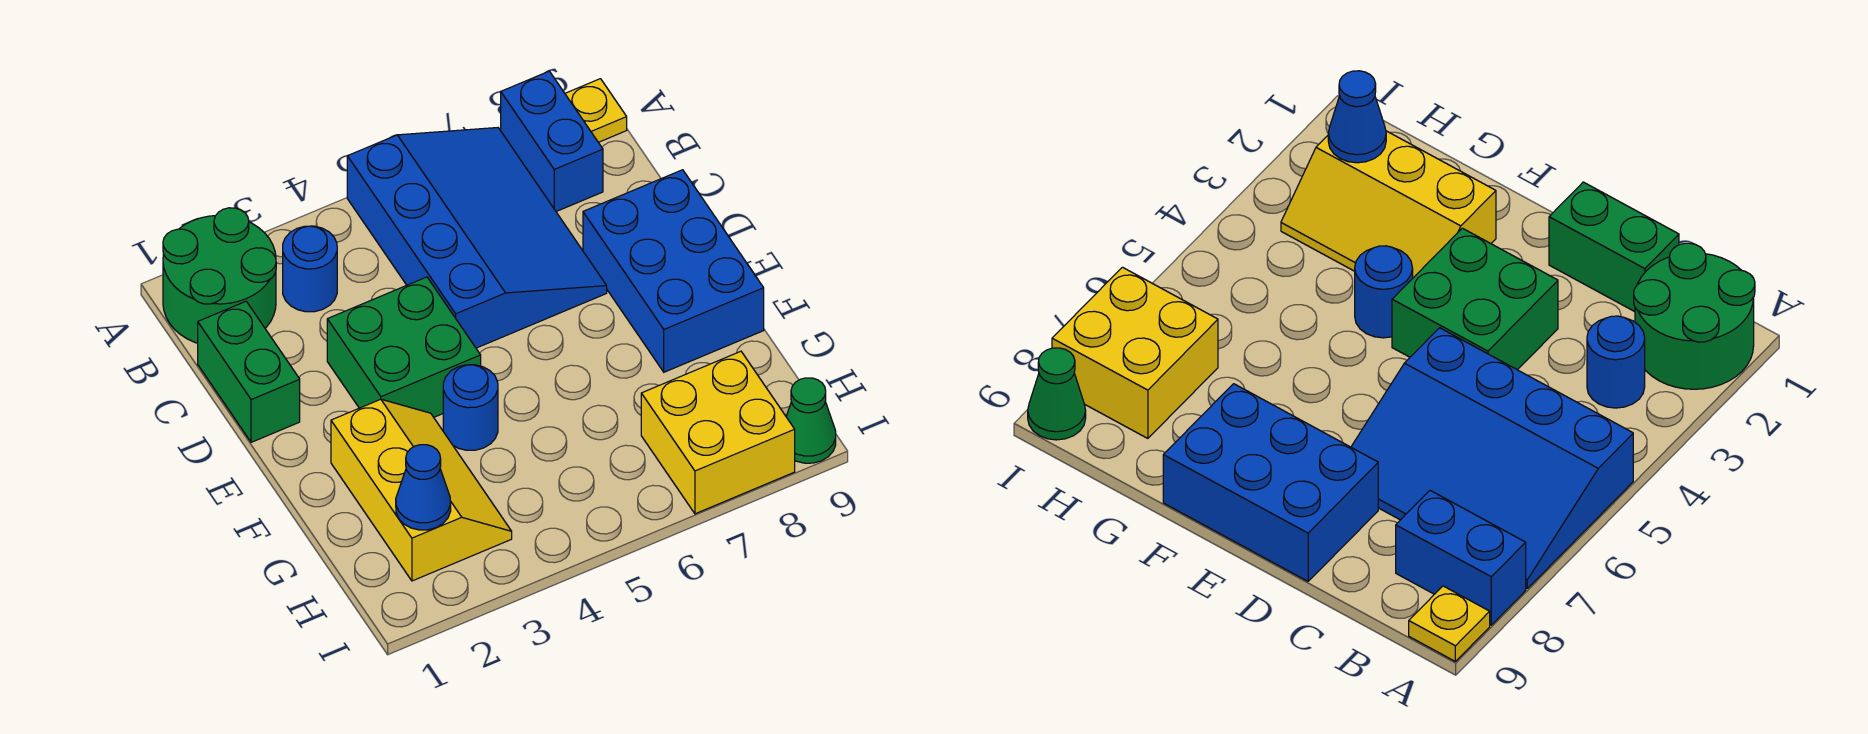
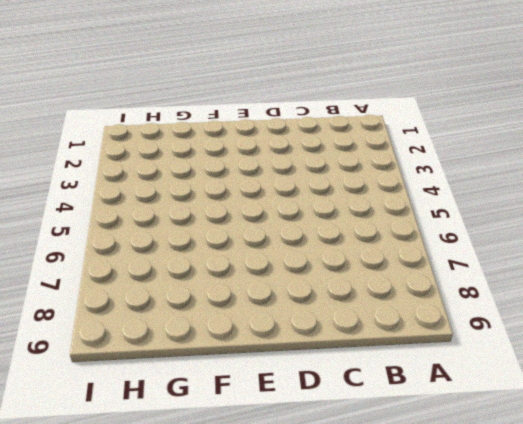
none -> green 2x2 round brick [163,208,276,343]
none -> blue 3x4 slope [347,128,607,348]
none -> blue 1x2 brick [501,71,603,212]

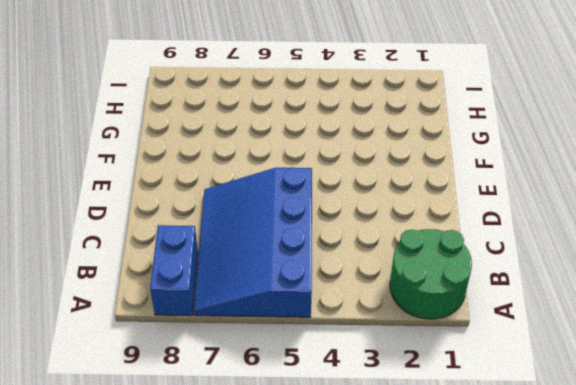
none -> yellow 1x1 plate [565,79,627,142]
none -> blue 1x1 round brick [283,226,337,312]
none -> green 1x2 brick [198,302,300,442]

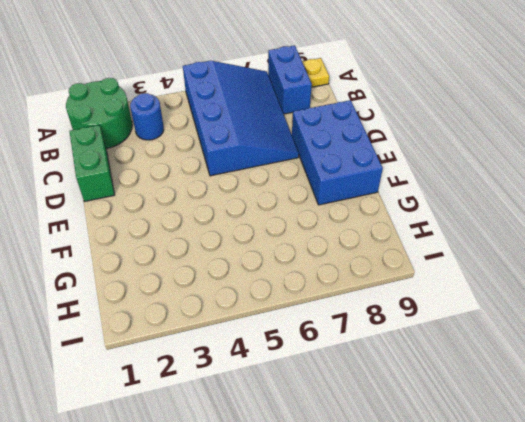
none -> green 2x2 brick [327,277,481,417]
none -> yellow 2x3 slope [331,399,512,581]
none -> blue 1x1 round brick [443,365,498,450]

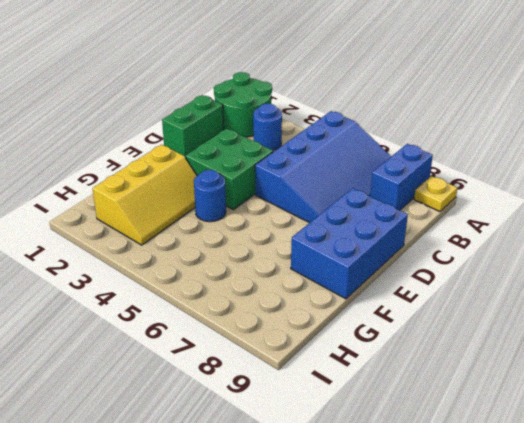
none -> yellow 2x2 brick [641,351,795,514]
none -> green 1x1 cone [786,378,836,463]
none -> blue 1x1 cone [396,445,451,530]

